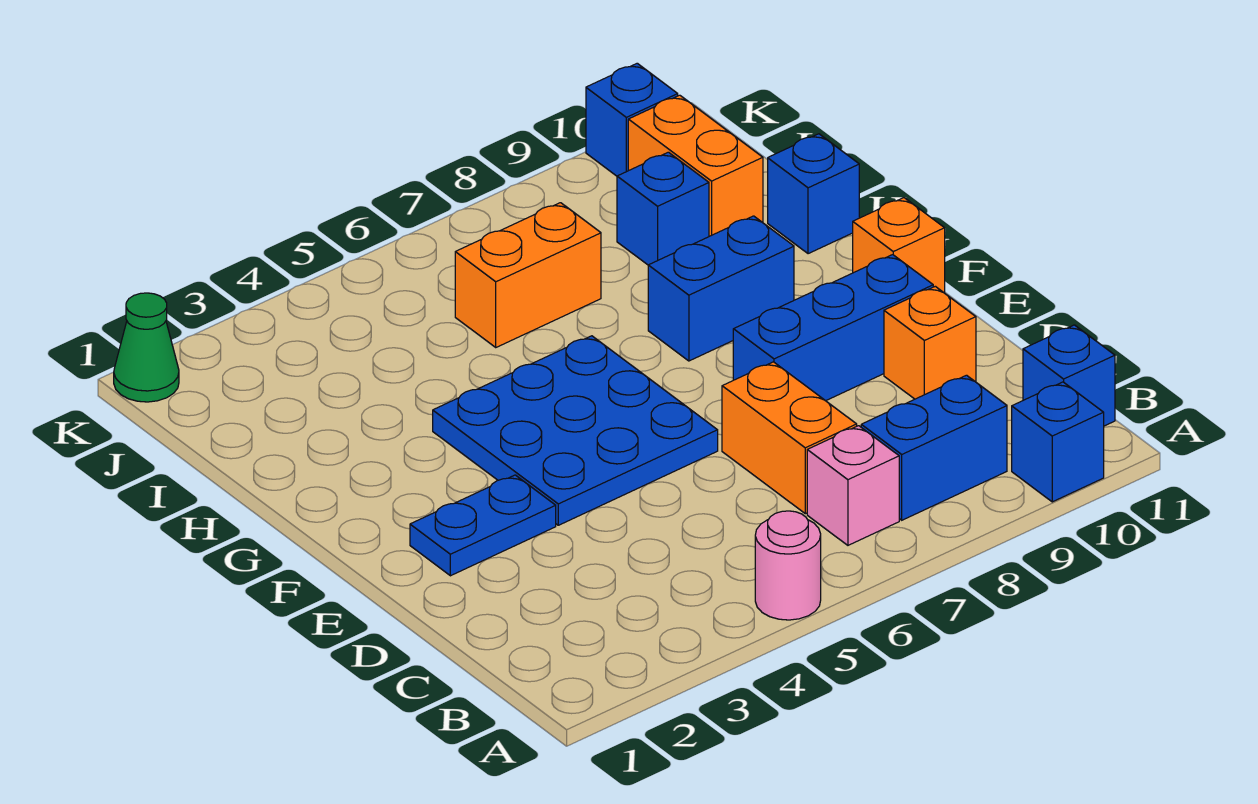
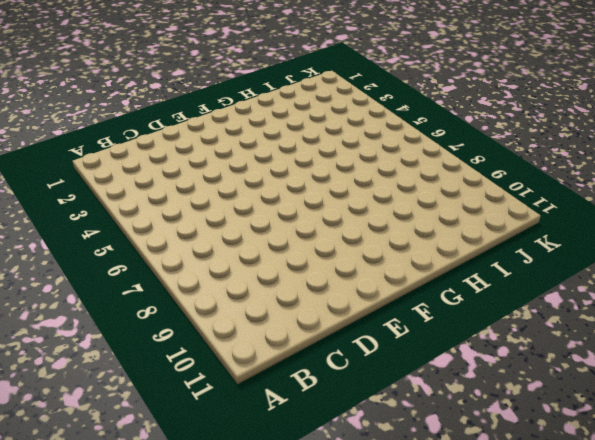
none -> pink 1x1 round brick [755,511,821,620]
none -> blue 1x1 brick [1012,382,1104,502]
none -> pink 1x1 brick [807,426,899,545]

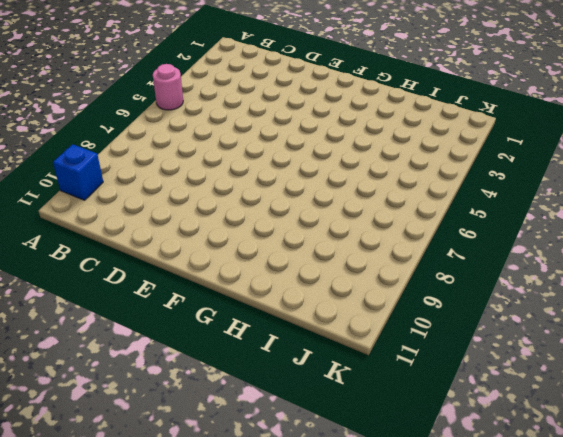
none -> pink 1x1 brick [807,426,899,545]
none -> blue 1x2 brick [861,375,1007,520]
none -> blue 1x1 brick [1023,325,1115,426]

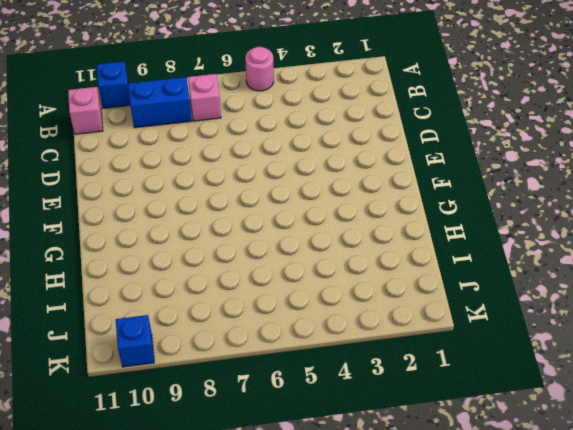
pink 1x1 brick [68,87,103,134] -> blue 1x1 brick [1023,325,1115,426]
none -> orange 1x2 brick [722,362,857,514]
none -> orange 1x1 brick [884,286,976,399]
none -> blue 1x2 plate [410,475,556,576]

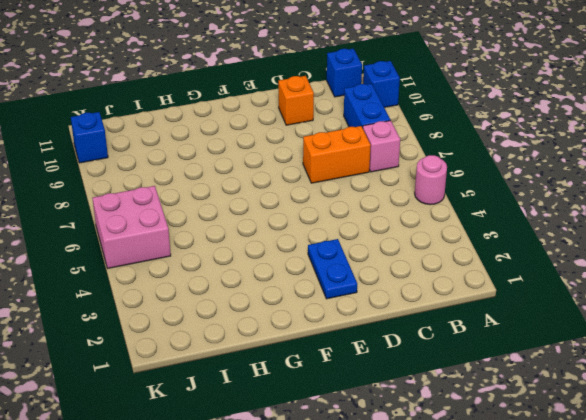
pink 2x2 brick [93,186,171,268] -> none
none -> blue 3x3 plate [433,336,718,525]
none -> blue 1x3 brick [733,255,933,401]
none -> orange 1x1 brick [853,198,945,293]

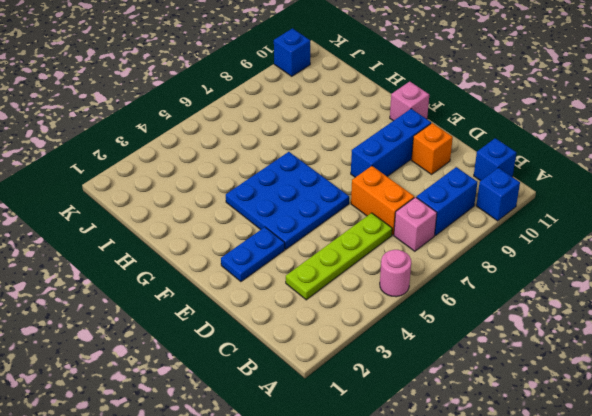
lime 1x4 plate [286,213,392,300] -> none
pink 1x1 brick [390,82,429,121] -> orange 1x1 brick [853,198,945,293]
none -> blue 1x2 brick [648,216,794,361]
none -> blue 1x1 brick [768,134,859,254]
none -> orange 1x2 brick [455,203,601,347]

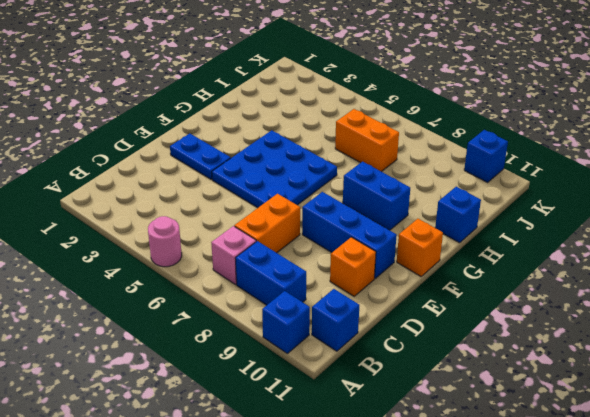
none -> blue 1x1 brick [617,152,709,265]
none -> orange 1x2 brick [628,95,763,236]
none -> green 1x1 cone [114,293,179,402]

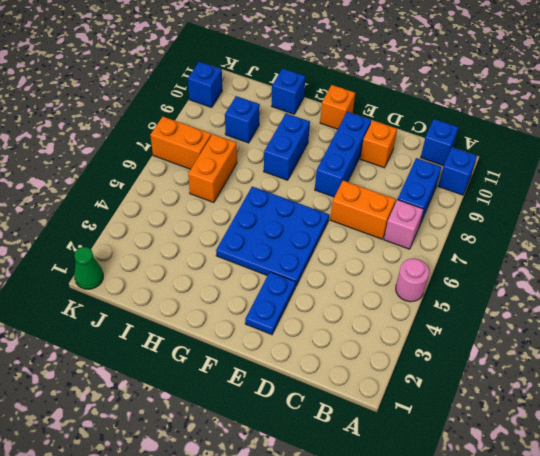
orange 1x2 brick [150,117,211,169] -> orange 1x2 brick moved to [628,95,763,236]

